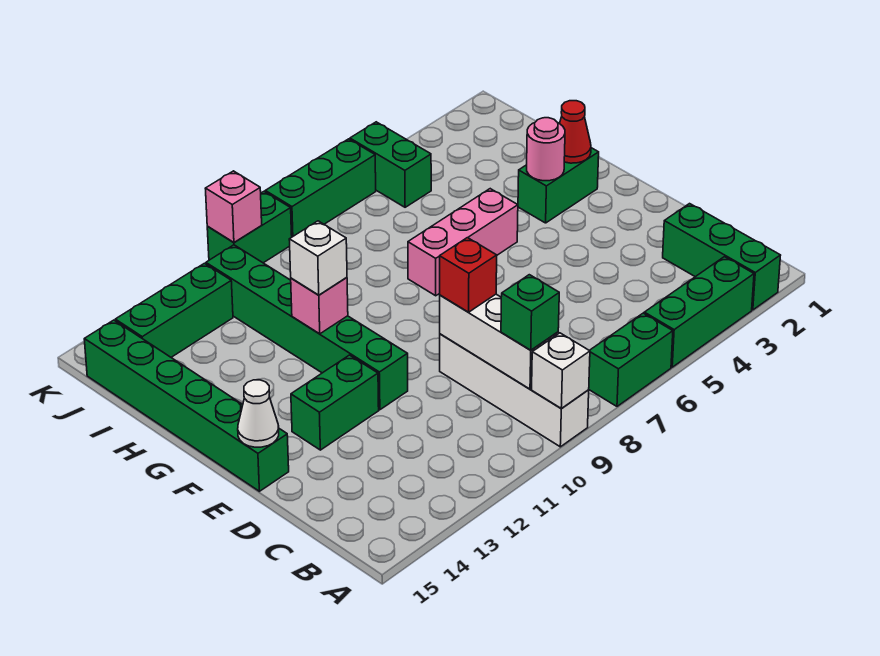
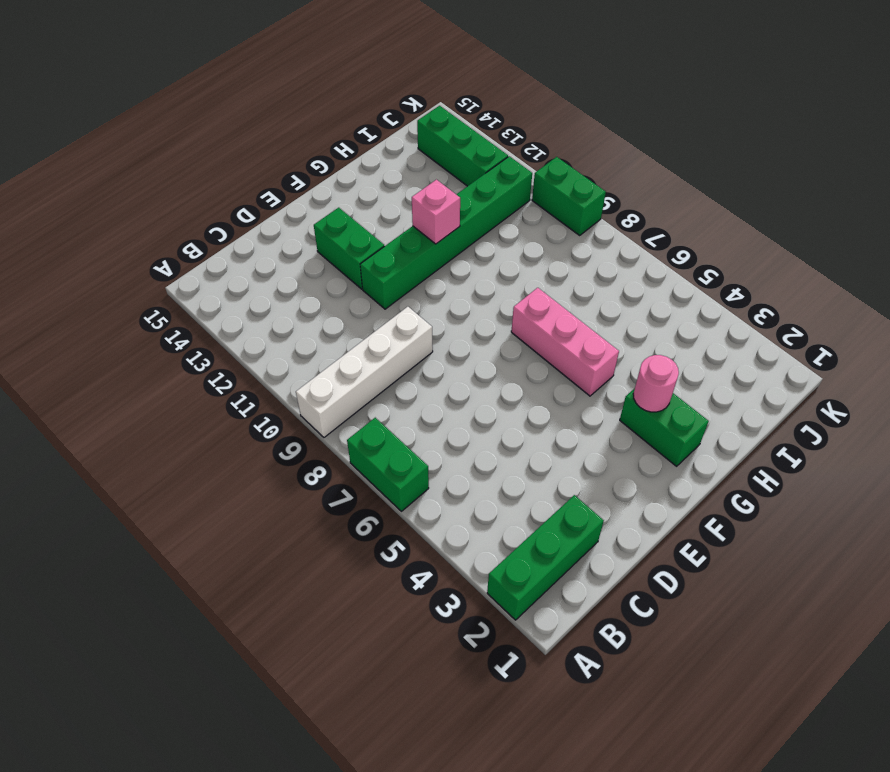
none -> green 1x3 brick [644,257,754,367]
none -> green 1x6 brick [84,320,289,491]
none -> green 1x2 brick [350,122,431,207]

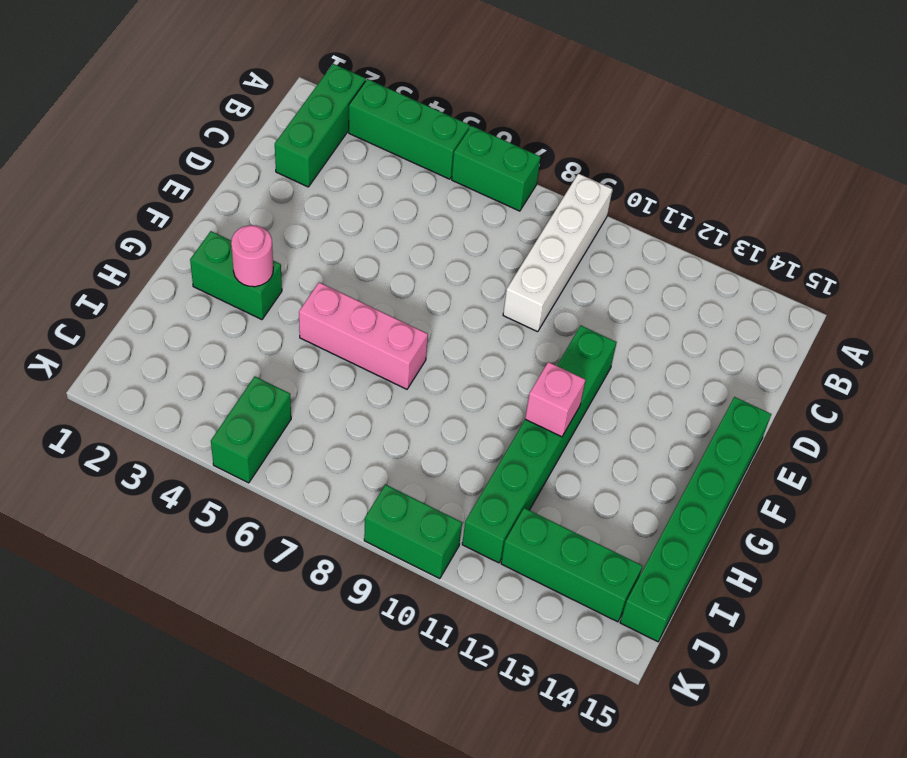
none -> green 1x2 brick [291,355,379,450]
none -> green 1x3 brick [265,139,376,237]
none -> white 1x1 brick [532,333,590,409]

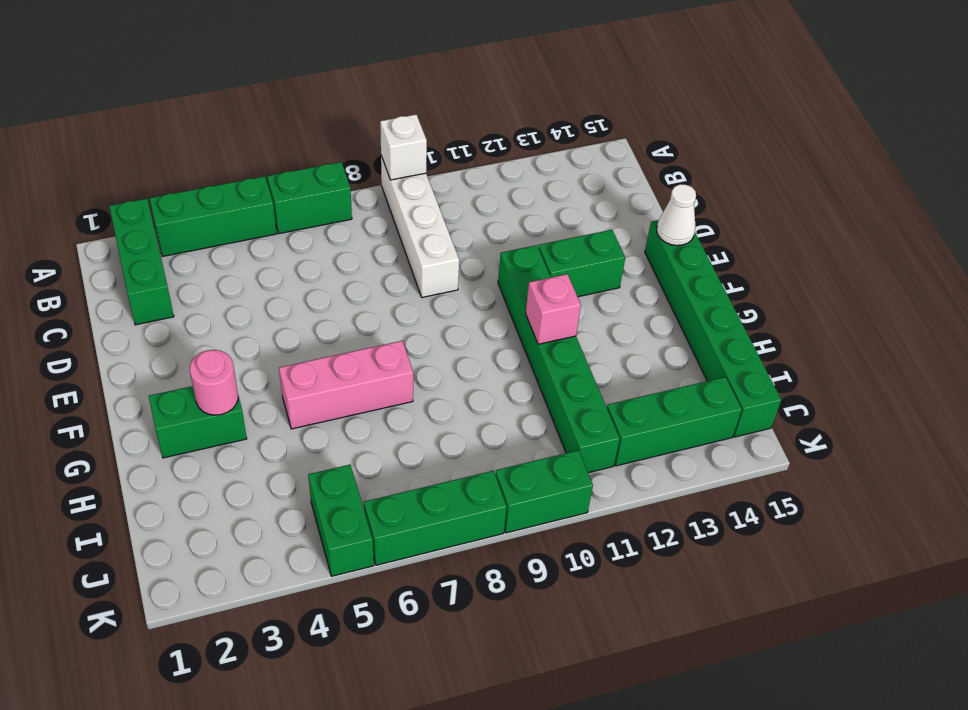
none -> white 1x3 brick [440,294,558,389]
none -> red 1x1 cone [560,101,591,163]
none -> pink 1x1 brick [205,171,262,242]

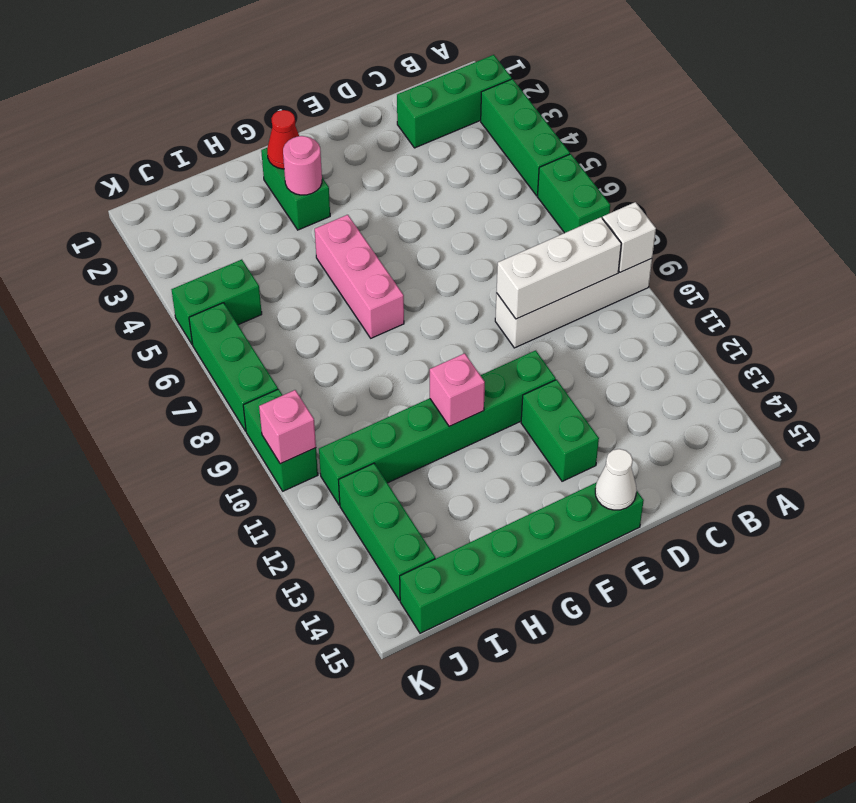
none -> green 1x1 brick [501,275,559,350]
none -> red 1x1 brick [440,238,497,312]
none -> white 1x1 brick [289,221,347,295]

